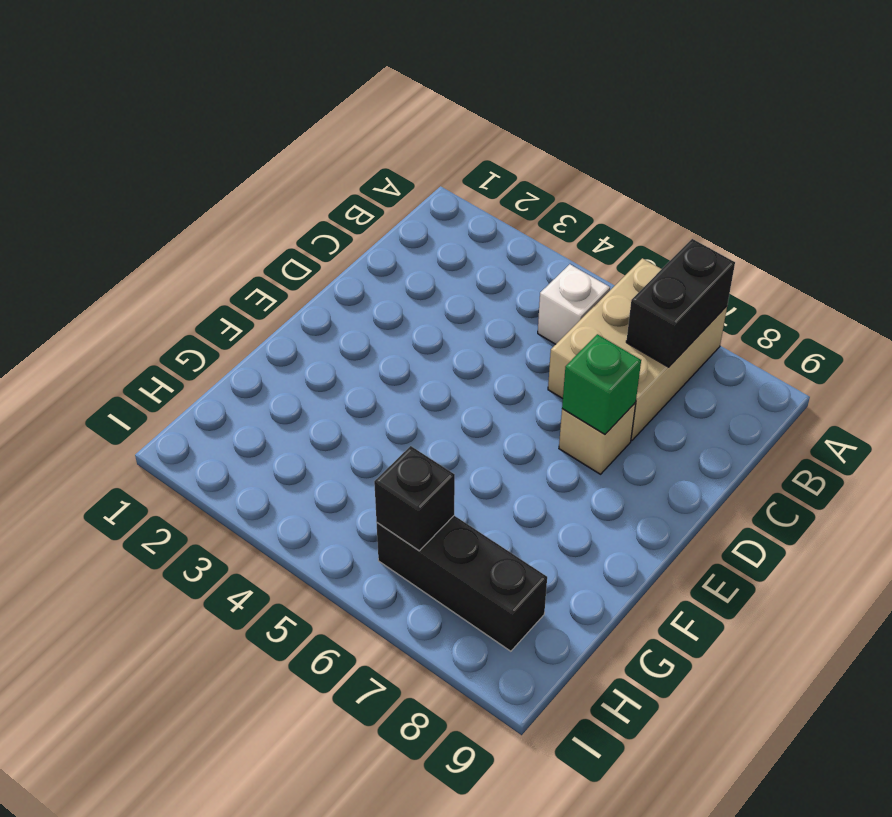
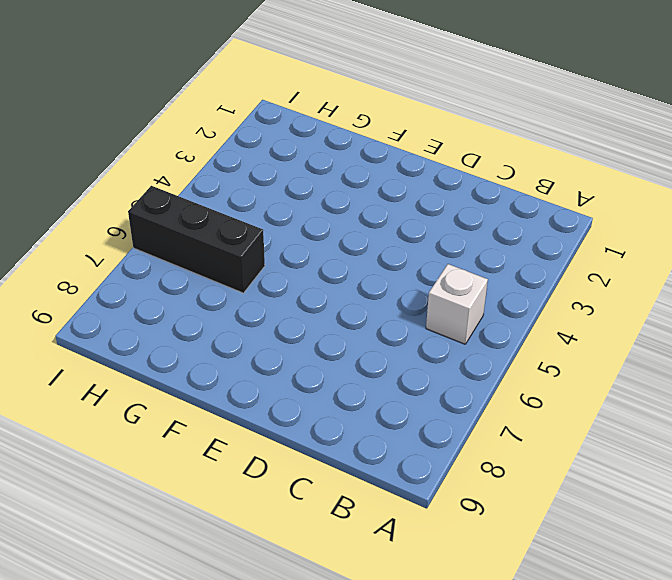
black 1x3 brick [128,186,265,293] -> black 1x3 brick turned to [377,516,547,651]
none -> tan 2x3 brick [548,258,727,441]
none -> tan 1x1 brick [559,403,636,474]

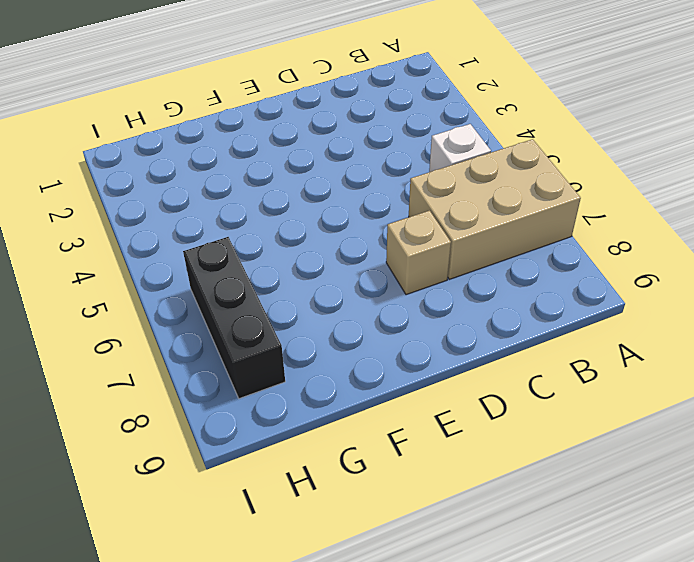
none -> black 1x2 brick [626,239,735,367]
none -> green 1x1 brick [562,334,641,434]

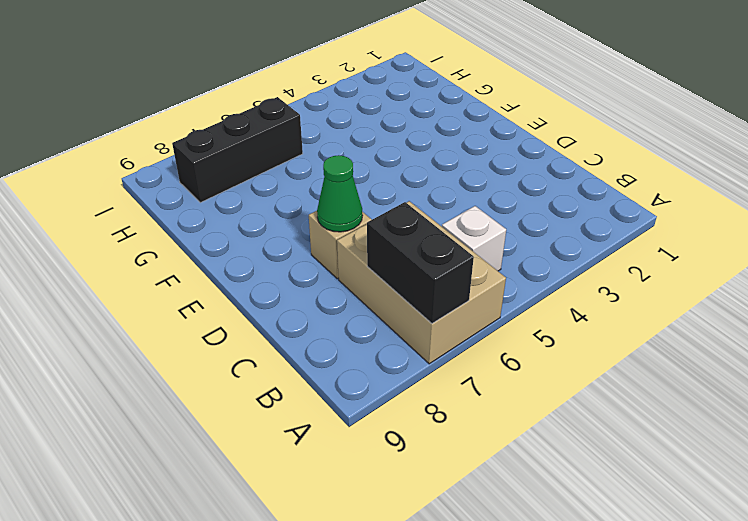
green 1x1 cone [317,155,363,232] -> green 1x1 brick [562,334,641,434]
none -> black 1x1 brick [374,446,455,551]

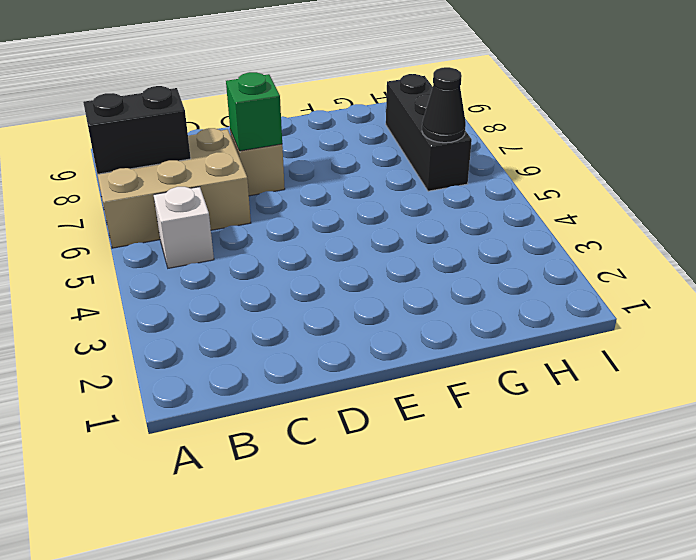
black 1x1 cone [422,67,466,143] -> black 1x1 brick [374,446,455,551]

